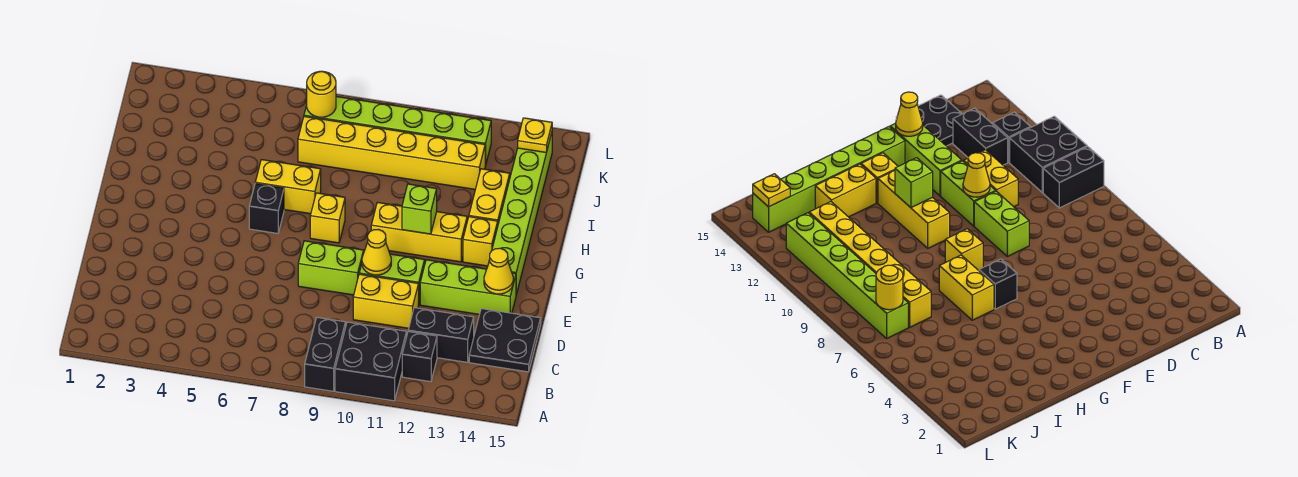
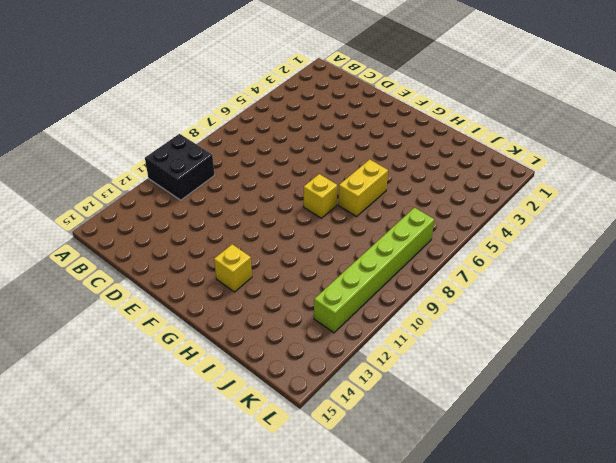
none -> black 1x2 brick [305,317,345,391]
none -> black 1x1 brick [402,332,437,382]
none -> black 1x2 brick [408,308,474,362]

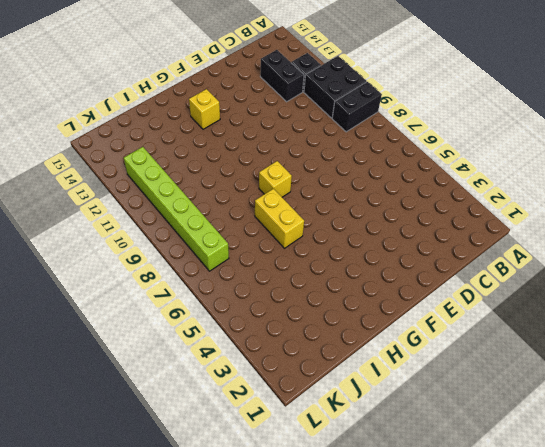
none -> black 2x2 plate [469,309,541,372]
none -> yellow 1x2 brick [353,274,419,328]
none -> lime 1x2 brick [298,241,364,295]

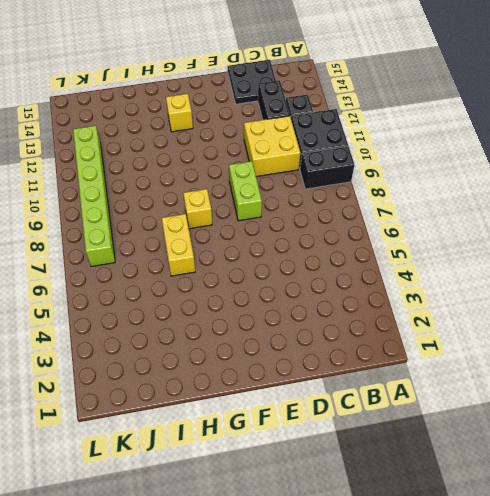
yellow 2x2 brick [244,116,300,177] -> yellow 1x2 brick [353,274,419,328]
none -> lime 1x2 brick [359,254,425,303]
none -> lime 1x3 brick [420,260,516,315]
none -> lime 1x6 brick [489,133,552,295]

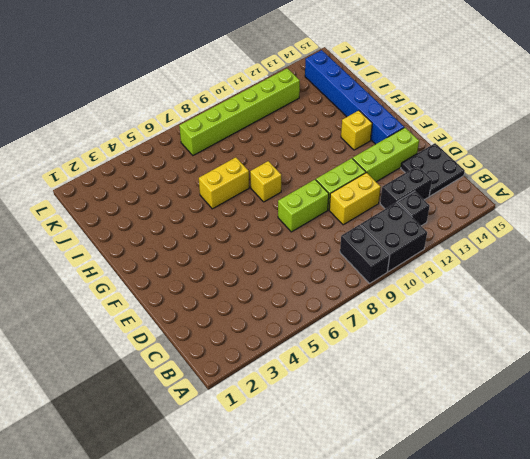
blue 1x6 brick [305,50,404,144] -> lime 1x6 brick [489,133,552,295]
none -> black 1x1 brick [249,183,284,233]
none -> yellow 1x3 brick [371,202,467,262]
none -> yellow 1x2 brick [469,169,510,224]

